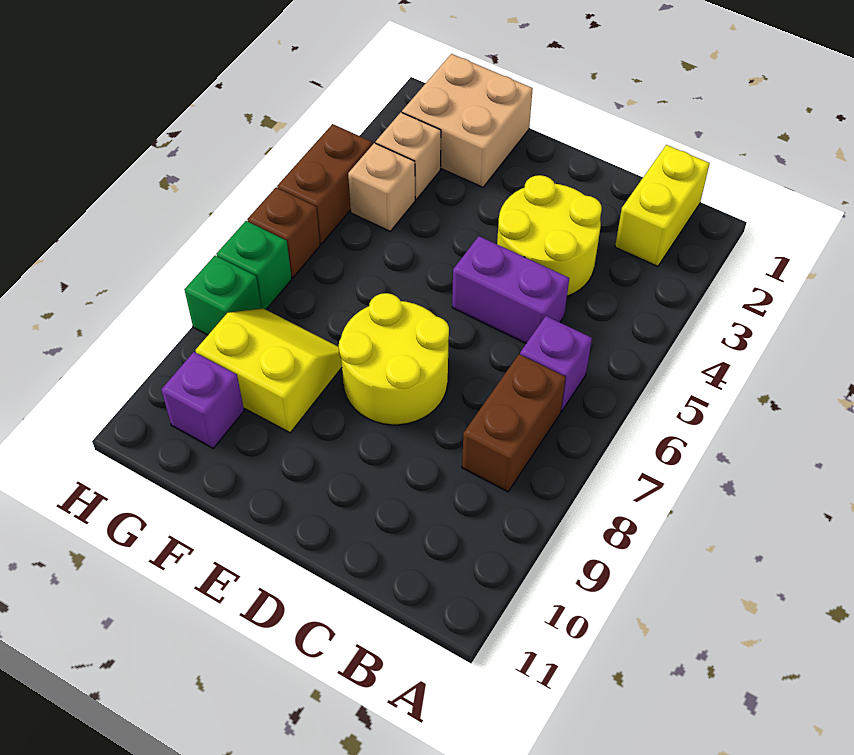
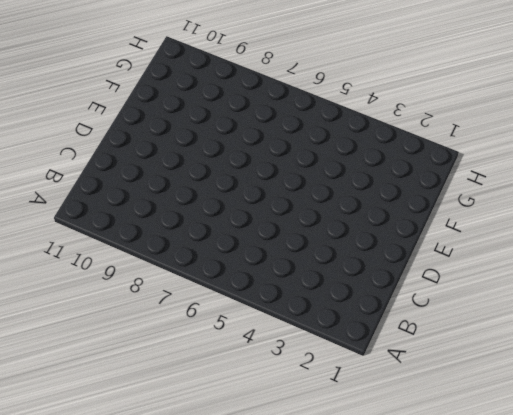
none -> yellow 1x2 brick [615,145,710,266]
none -> purple 1x1 brick [520,316,592,411]
none -> brown 1x2 brick [462,354,566,492]

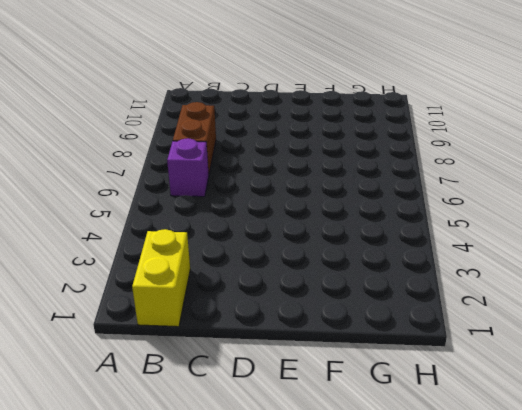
none -> yellow 2x2 round brick [497,175,602,296]
none -> purple 1x2 brick [452,236,569,343]
none -> yellow 2x2 round brick [339,293,449,425]

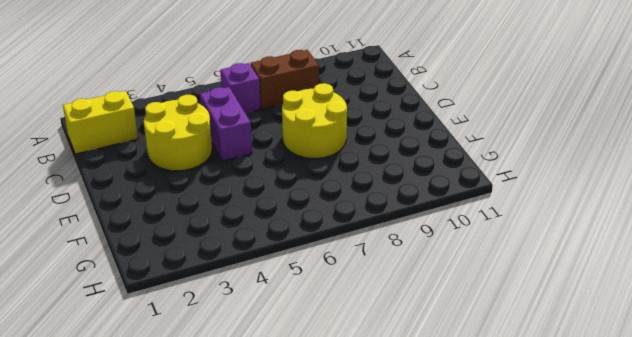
none -> tan 2x2 brick [402,54,533,187]
none -> yellow 2x2 slope [196,309,342,433]
none -> tan 1x1 brick [376,112,441,199]

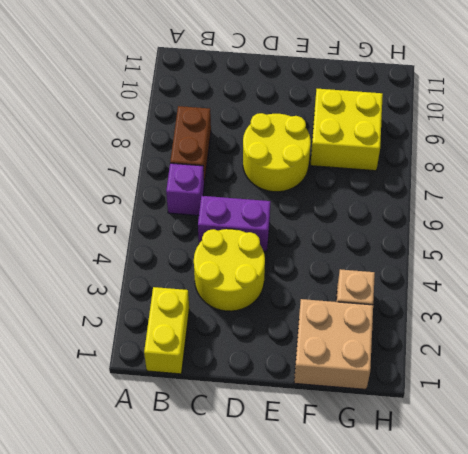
yellow 2x2 brick [310,89,383,171] -> yellow 2x2 slope [196,309,342,433]
none -> tan 1x1 brick [348,143,415,231]
none -> purple 1x1 brick [161,352,244,448]
none -> brown 1x2 brick [277,124,372,244]

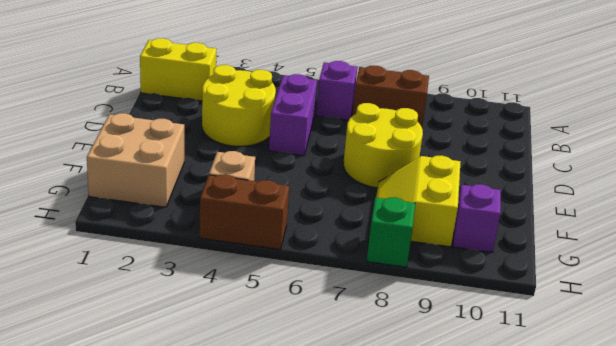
none -> tan 1x1 brick [376,112,441,199]
none -> brown 1x1 brick [247,188,320,278]
none -> green 1x1 brick [217,221,292,310]

